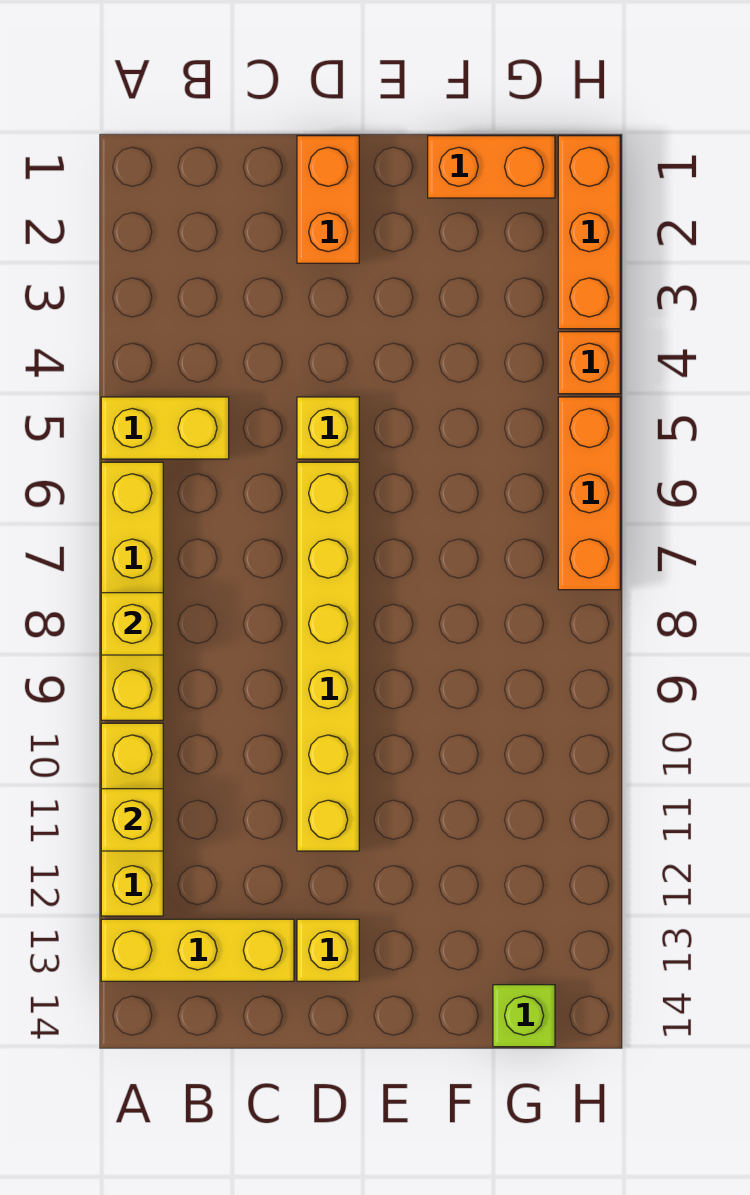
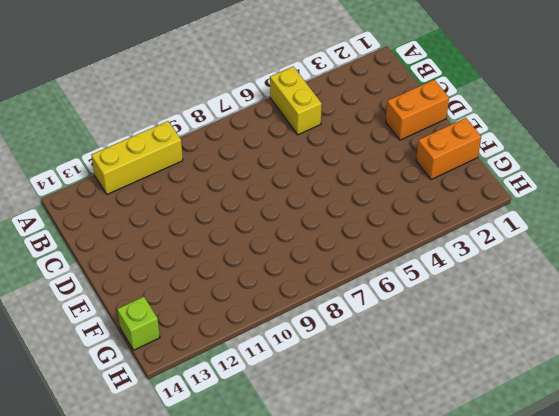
orange 1x2 brick [416,118,481,180] -> orange 1x2 brick turned to [428,136,555,198]
none -> yellow 1x4 brick [101,462,163,720]
none -> yellow 1x3 brick [101,919,294,981]
none -> yellow 1x1 brick [297,397,359,459]

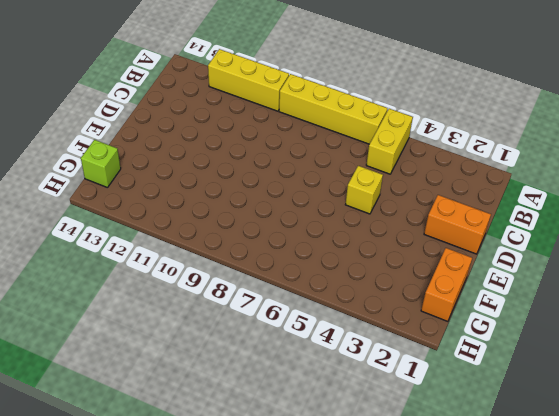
none -> yellow 1x3 brick [101,919,294,981]
none -> yellow 1x6 brick [297,462,359,851]
none -> yellow 1x1 brick [297,919,359,981]

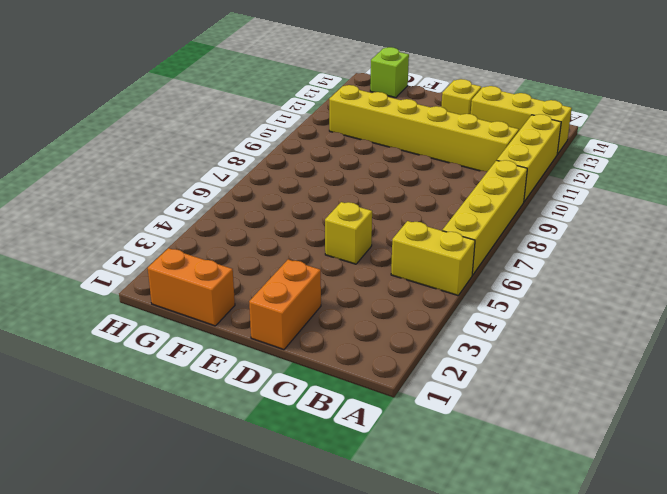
yellow 1x6 brick [329,85,519,171] -> yellow 1x6 brick turned to [297,462,359,851]
none -> orange 1x3 brick [558,136,620,329]
none -> orange 1x1 brick [558,332,620,394]
none -> orange 1x3 brick [558,397,620,590]

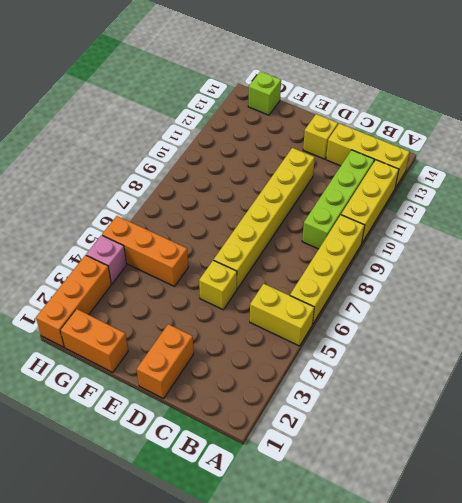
lime 1x4 brick [302,150,374,249] -> none
orange 1x3 brick [102,216,188,286] -> orange 1x3 brick turned to [558,397,620,590]
pink 1x1 brick [86,235,127,284] -> orange 1x1 brick [558,332,620,394]
none -> yellow 1x1 brick [101,593,163,655]
none -> yellow 1x1 brick [101,789,163,851]

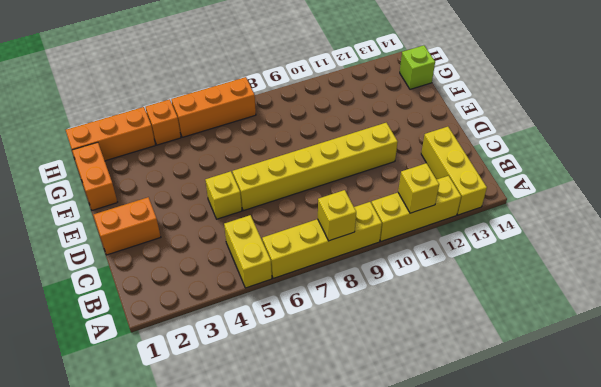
none -> yellow 1x1 brick [297,919,359,981]

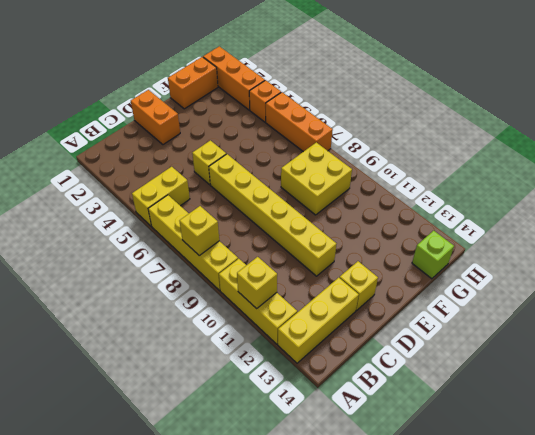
yellow 2x2 brick [281,142,352,215] -> none

